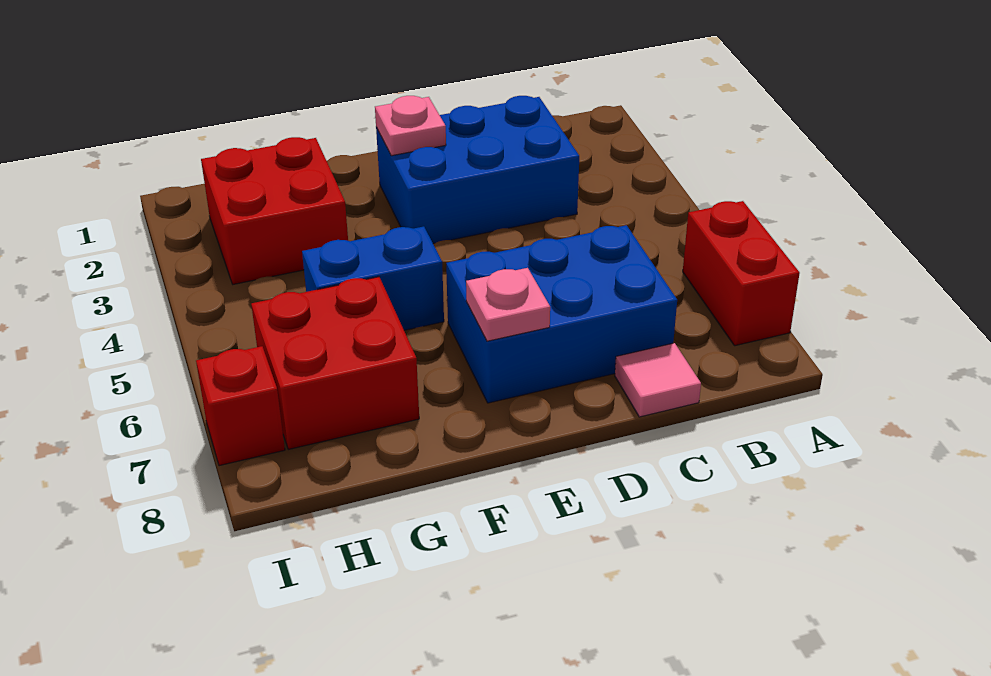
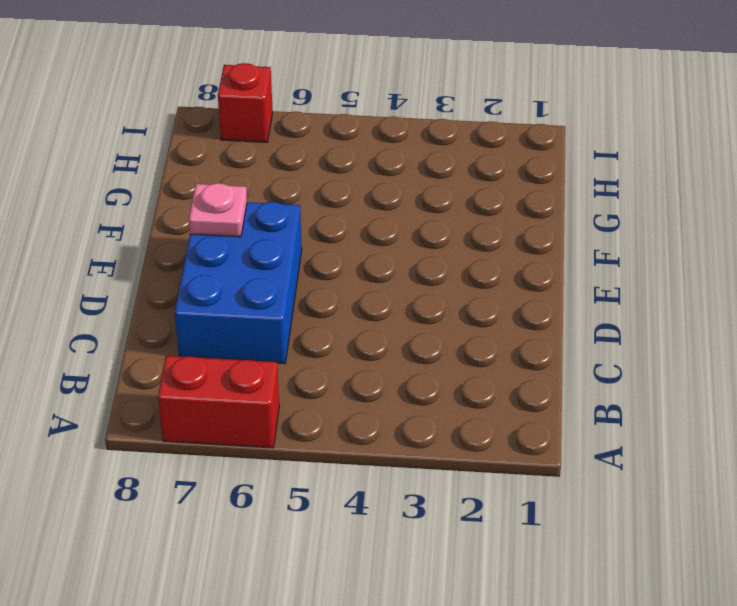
none -> blue 2x3 brick [376,96,579,244]
none -> pink 1x1 tile [615,343,701,417]

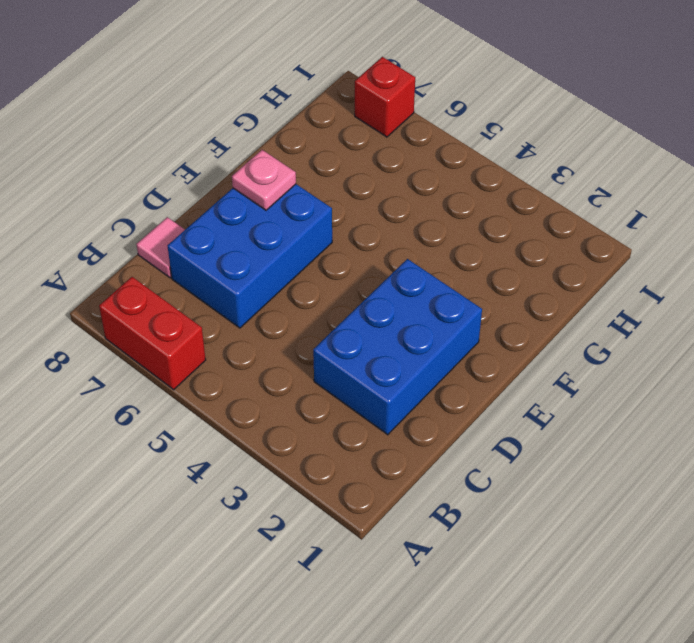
none -> blue 1x2 brick [302,226,444,330]
none -> red 2x2 brick [201,137,348,284]

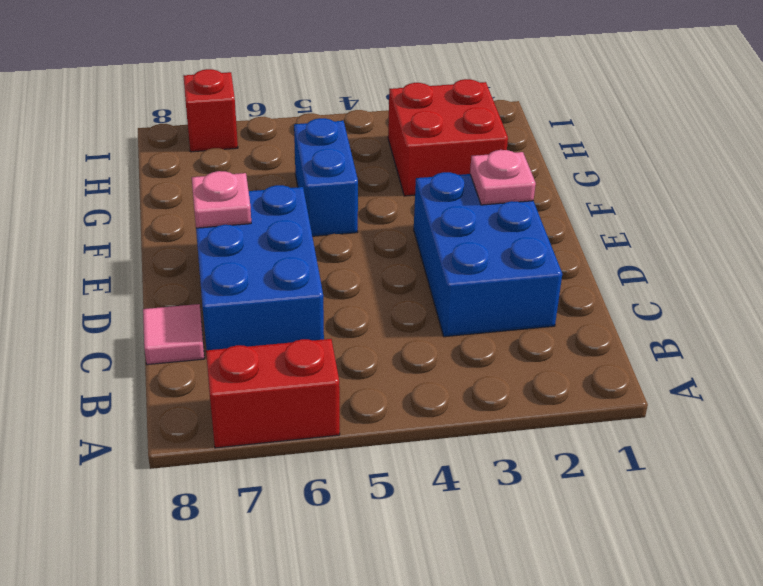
none -> red 2x2 brick [251,277,419,449]

